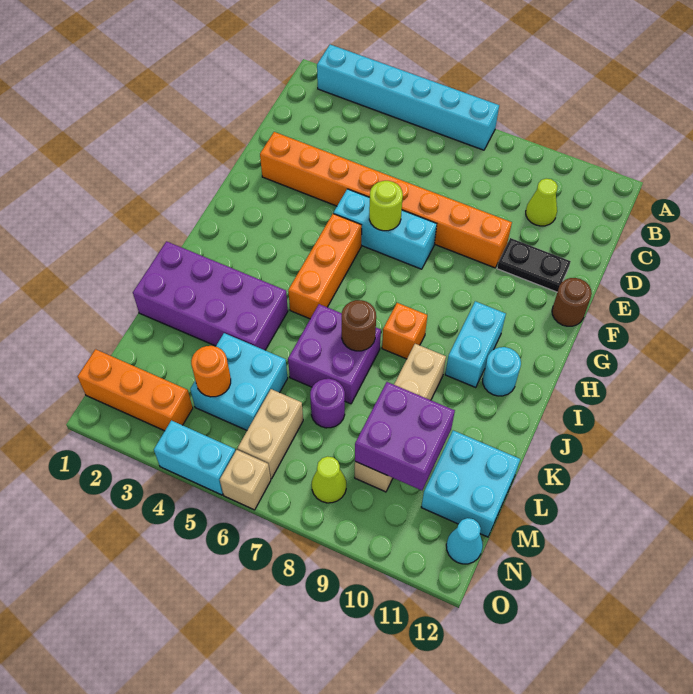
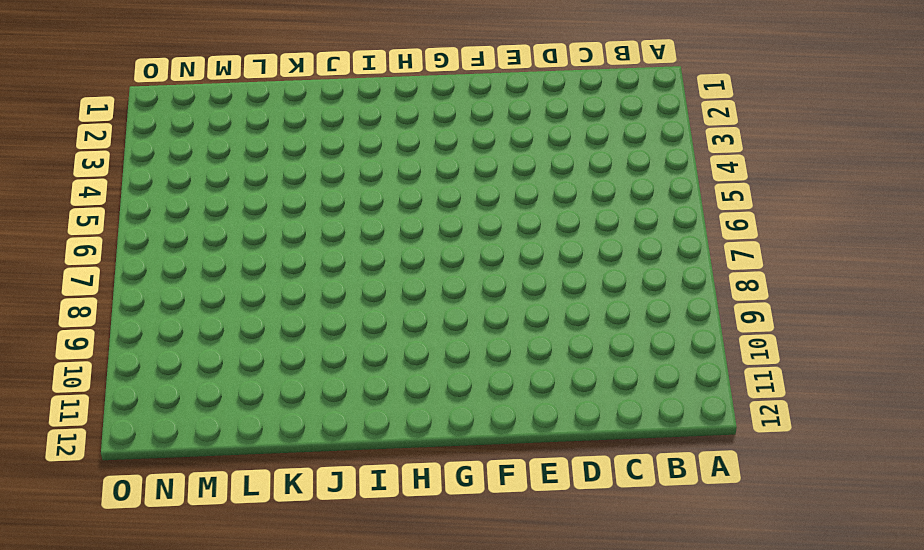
none -> cyan 1x6 brick [317,44,499,150]
none -> lime 1x1 cone [526,179,558,226]
none -> orange 1x8 brick [260,132,512,268]

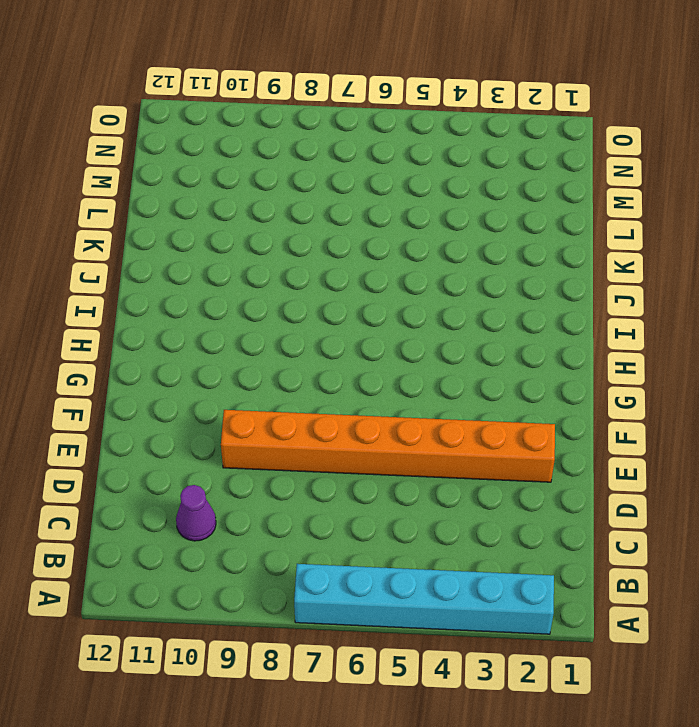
purple 1x1 cone [176,485,216,541] -> lime 1x1 cone [526,179,558,226]
none -> black 1x2 plate [497,238,571,292]
none -> cyan 1x3 brick [334,189,437,269]
none -> brown 1x1 round brick [552,278,592,326]

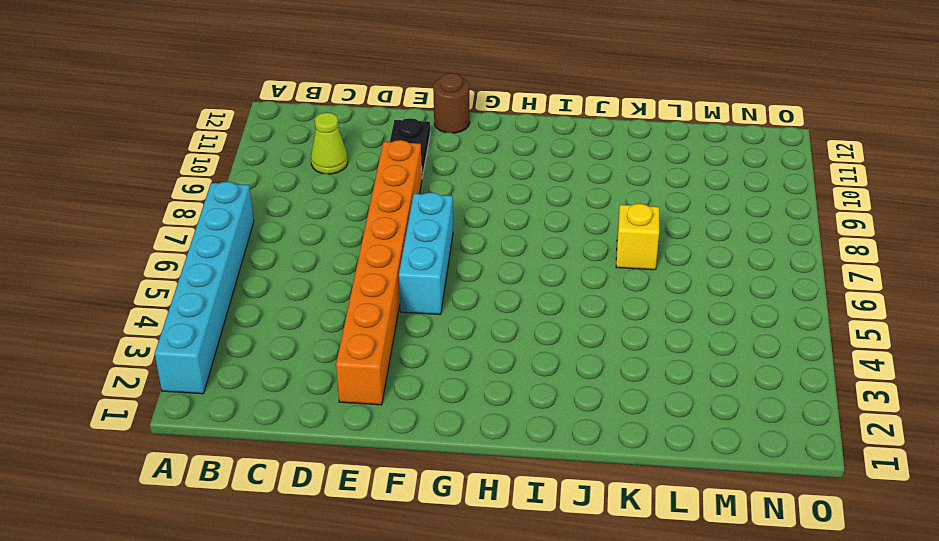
yellow 1x1 brick [616,204,659,270] -> purple 2x2 brick [288,304,381,404]
none -> orange 1x3 brick [288,214,362,319]
none -> cyan 1x2 brick [445,301,506,388]
none -> orange 1x1 brick [382,303,427,359]

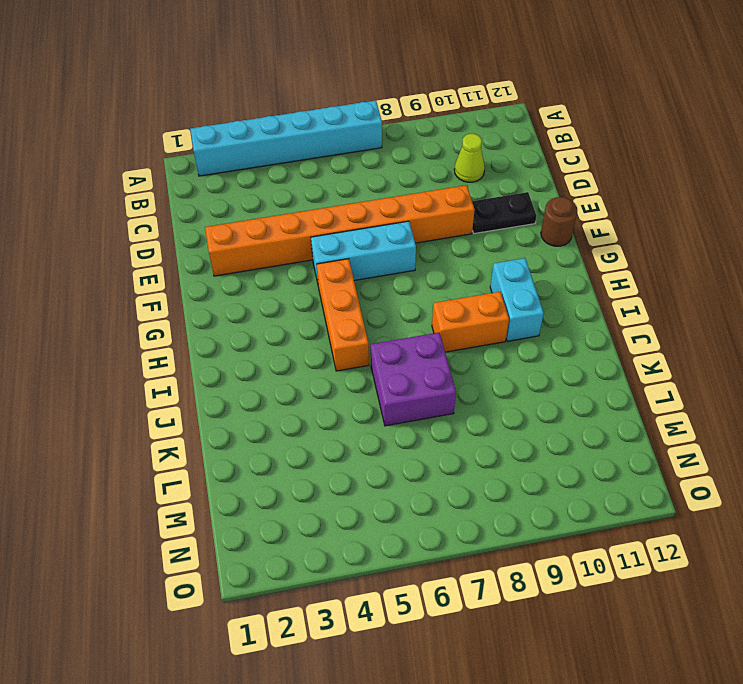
orange 1x2 brick [432,292,509,352] -> orange 1x1 brick [382,303,427,359]
none -> cyan 1x1 round brick [483,347,521,396]
none -> purple 2x4 brick [133,241,288,350]
none -> tan 1x4 brick [355,344,446,492]

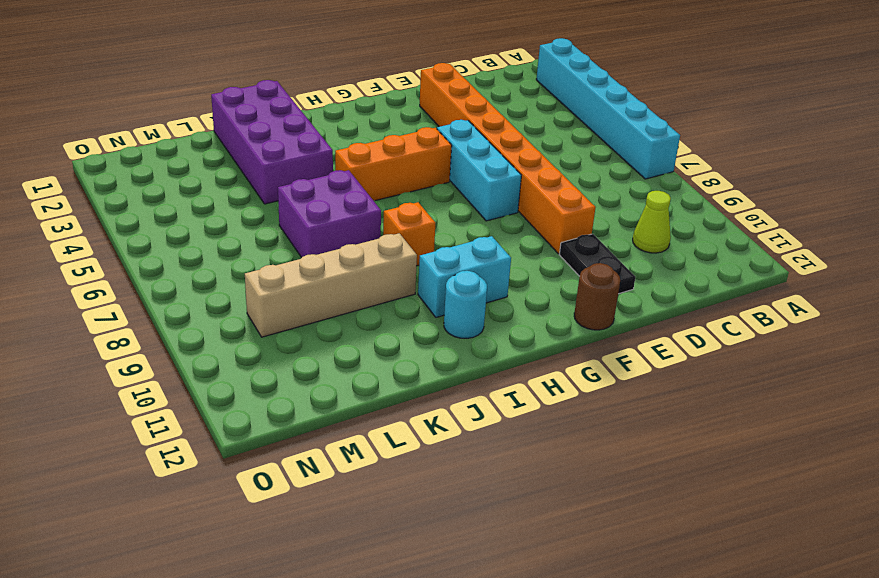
none -> cyan 2x2 brick [190,333,288,430]
none -> purple 1x1 round brick [310,379,345,428]
none -> cyan 2x2 brick [421,430,520,537]

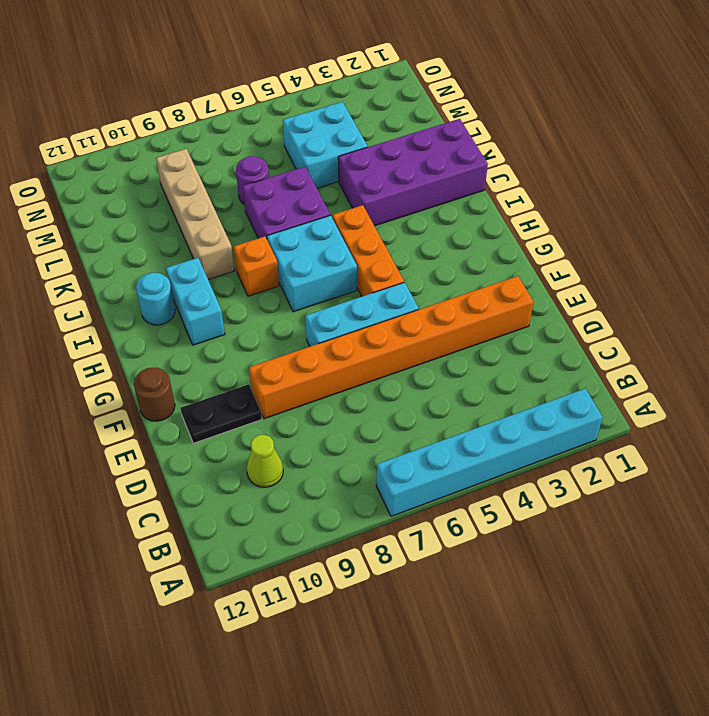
cyan 2x2 brick [267,215,357,312] -> cyan 2x2 brick moved to [421,430,520,537]
none -> tan 1x2 brick [237,389,303,479]
none -> orange 1x3 brick [78,349,193,431]
none -> lime 1x1 cone [312,456,346,503]

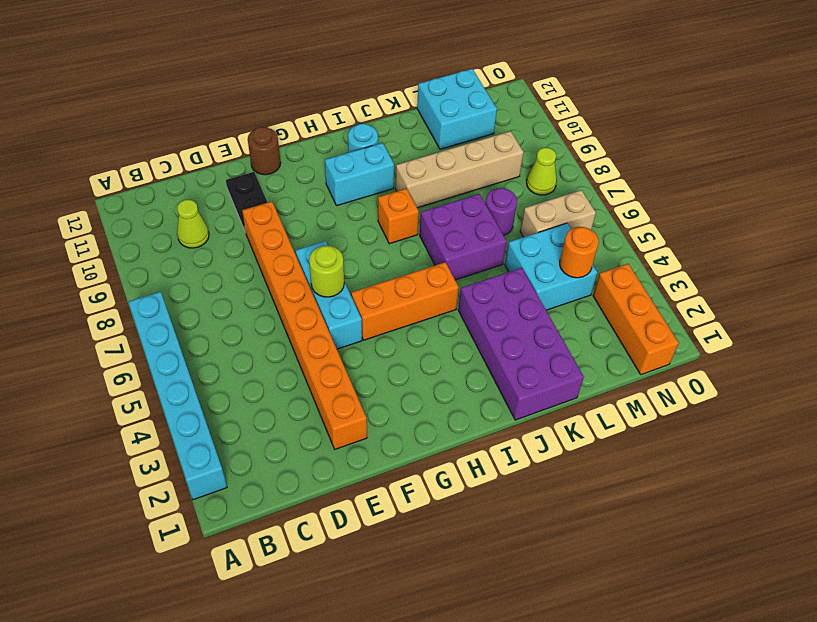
none -> cyan 1x1 cone [446,518,483,564]
none -> cyan 1x2 brick [154,420,235,495]
none -> tan 1x1 brick [220,450,271,510]

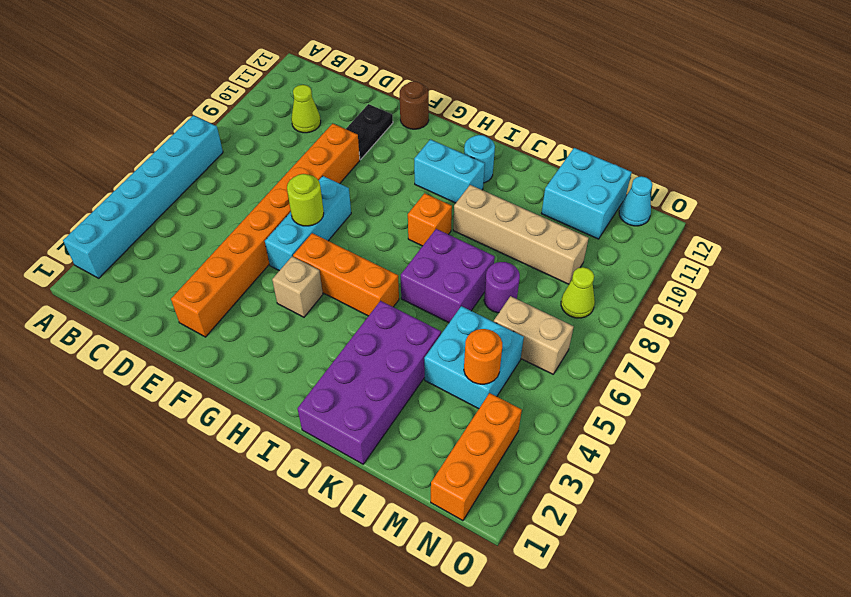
tan 1x1 brick [272,257,323,317] -> tan 1x1 brick moved to [220,450,271,510]
none -> cyan 1x2 brick [154,420,235,495]
none -> brown 1x1 round brick [342,300,376,351]
none -> purple 2x2 brick [355,382,455,490]

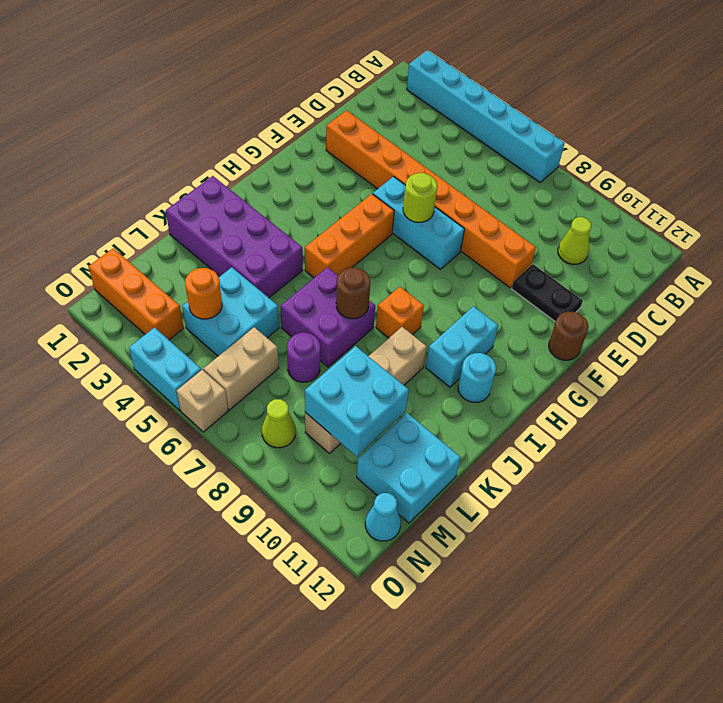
cyan 2x2 brick [305,346,409,456] -> purple 2x2 brick [355,382,455,490]

